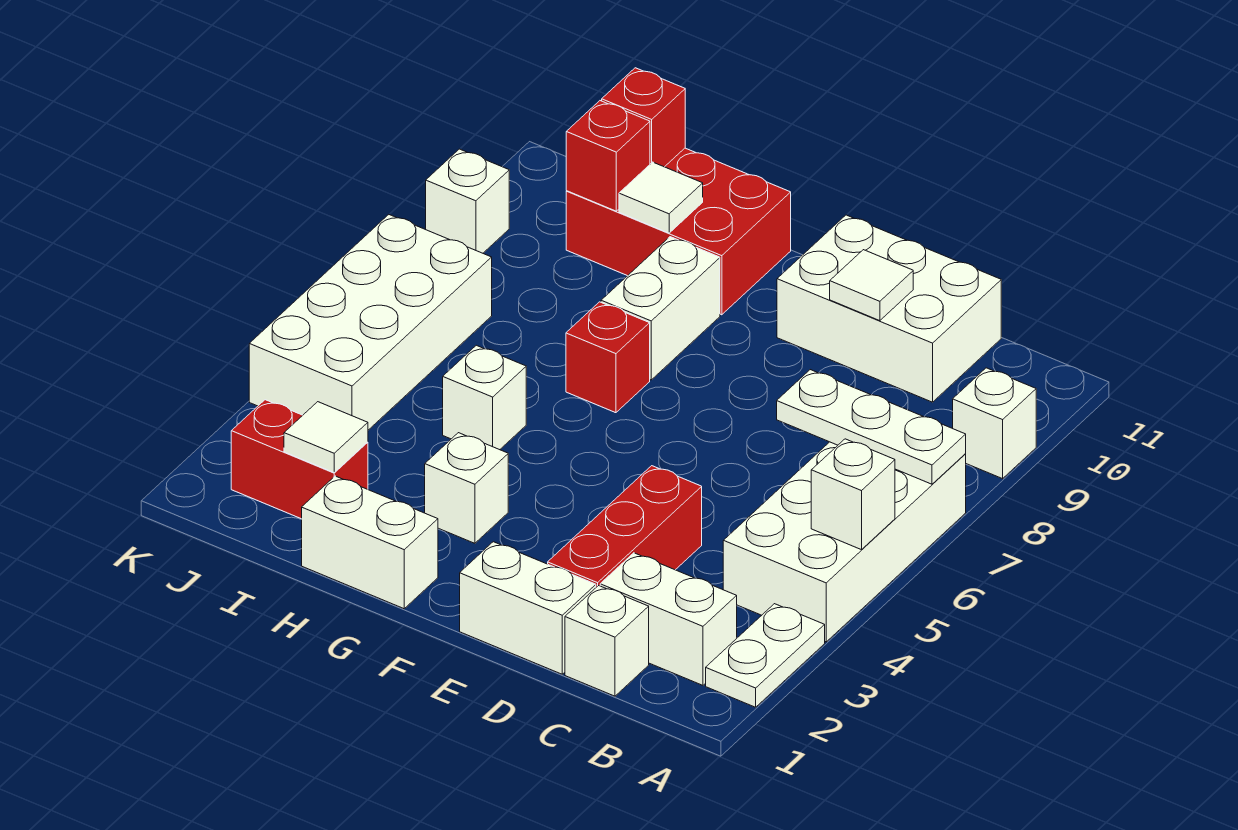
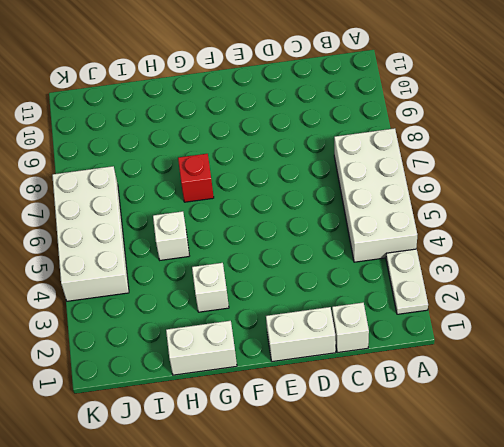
none -> white 1x1 brick [953,368,1036,479]
none -> white 1x2 brick [600,553,737,685]
none -> white 2x3 brick [777,215,1001,402]

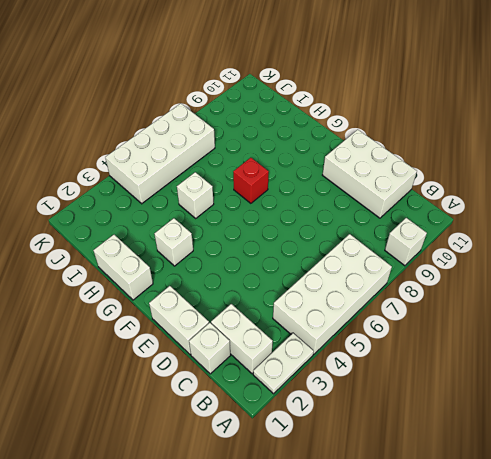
none -> red 1x3 brick [548,466,702,587]
none -> white 1x2 brick [601,237,720,380]
none -> red 2x3 brick [566,148,791,315]

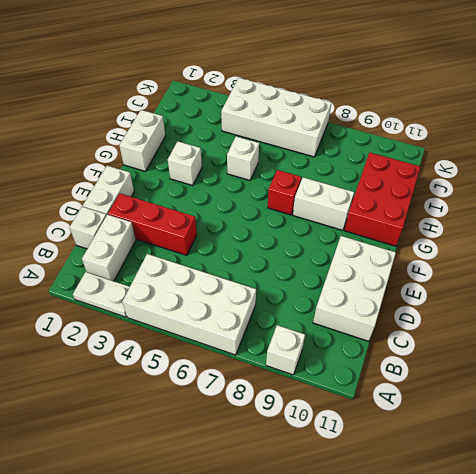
none -> red 1x2 brick [231,400,368,519]
none -> white 1x1 brick [426,149,509,253]
none -> white 1x1 brick [811,439,895,550]

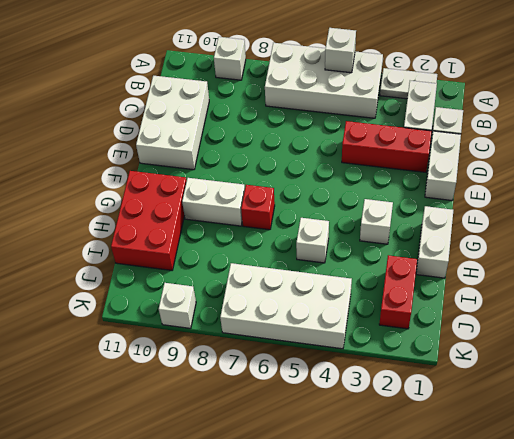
none -> white 1x3 plate [777,370,966,484]
none -> white 1x1 tile [830,250,913,321]
none -> white 1x1 tile [619,162,703,233]

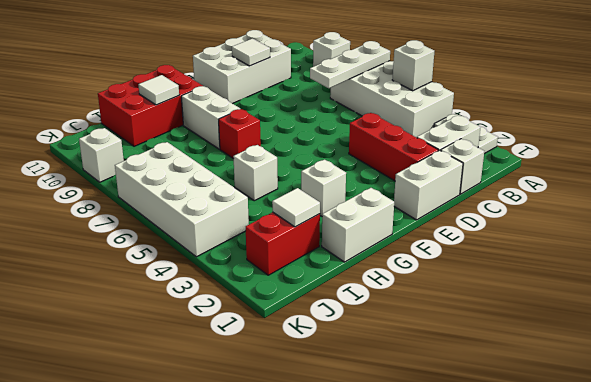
none -> red 1x1 brick [566,101,650,211]
none -> red 1x1 brick [602,68,685,167]

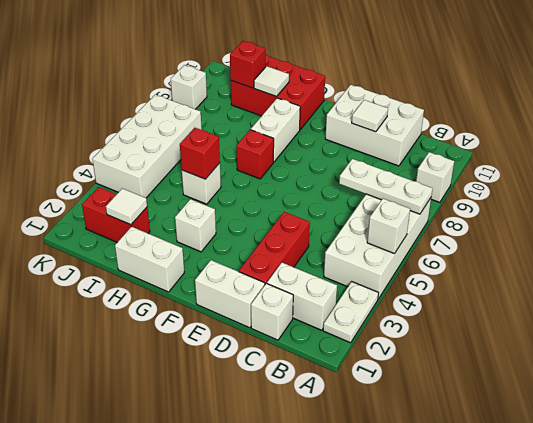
red 1x1 brick [180,128,220,179] -> red 1x1 brick moved to [602,68,685,167]

